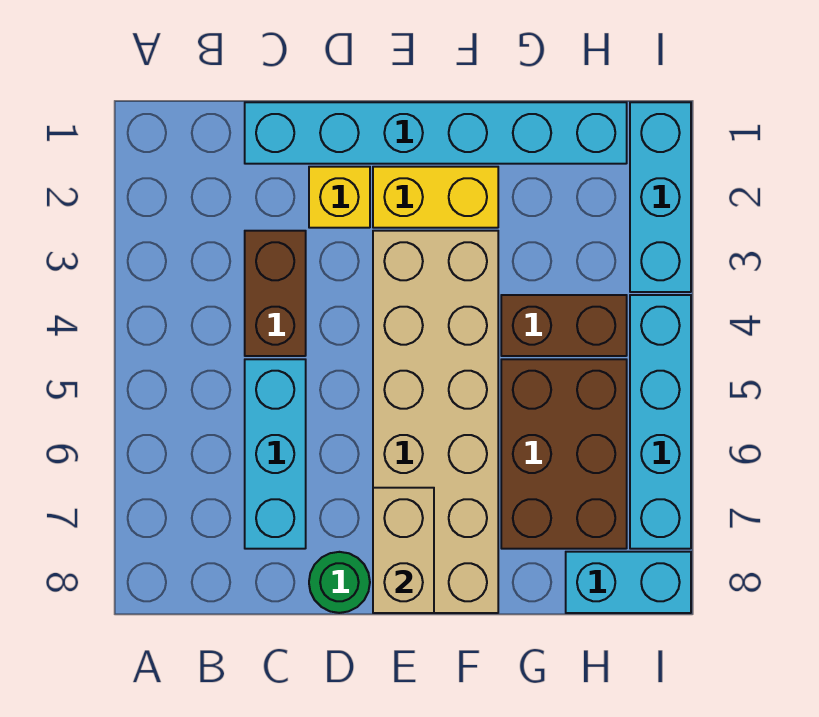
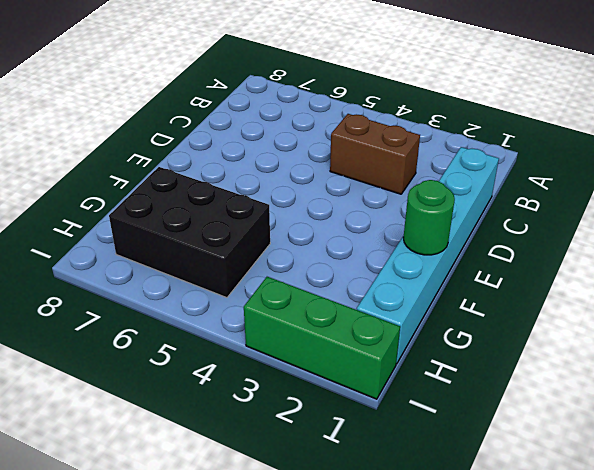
green 1x1 round brick [403,180,455,255] -> green 1x1 round brick moved to [309,552,370,613]
black 2x3 brick [109,167,270,298] -> brown 2x3 brick [501,359,627,549]
green 1x3 brick [244,277,400,399] -> cyan 1x3 brick [630,102,691,292]
none -> cyan 1x3 brick [245,359,306,549]
none -> yellow 1x1 brick [309,167,370,228]
none -> yellow 1x2 brick [373,167,498,228]

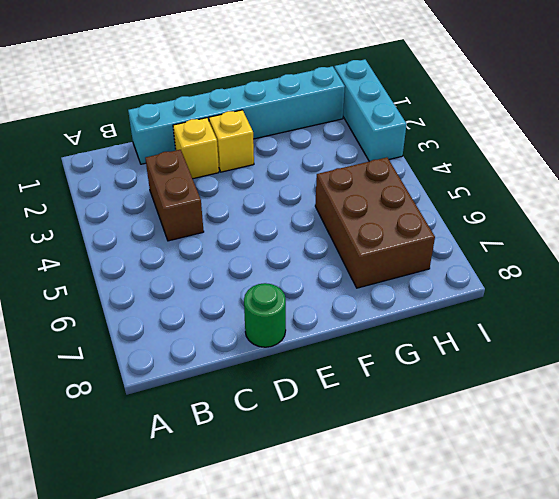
yellow 1x1 brick [209,110,254,172] -> yellow 1x2 brick [373,167,498,228]
none -> cyan 1x3 brick [245,359,306,549]
none -> tan 2x6 brick [373,231,498,613]
none -> brown 1x2 brick [501,295,627,356]

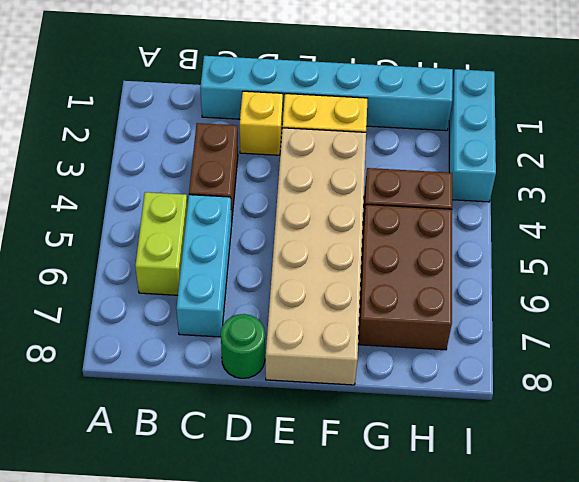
lime 1x2 brick [135,192,187,295] -> none
none -> cyan 1x2 brick [566,552,691,613]
none -> cyan 1x4 brick [630,295,691,549]
none -> tan 1x2 brick [373,488,434,613]

